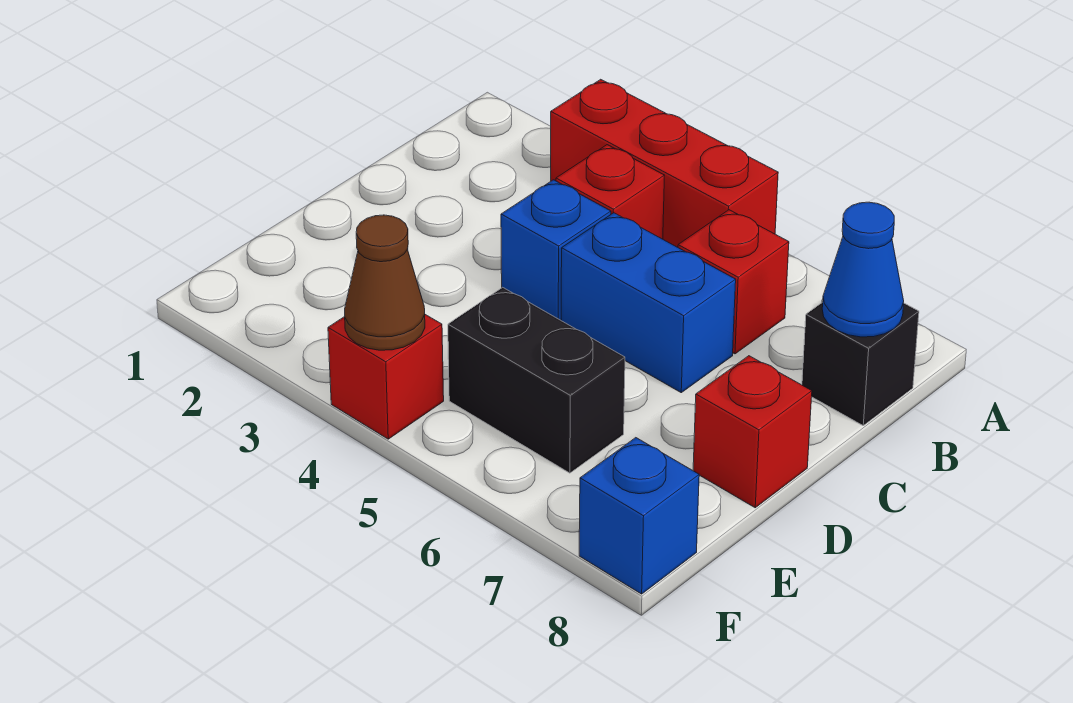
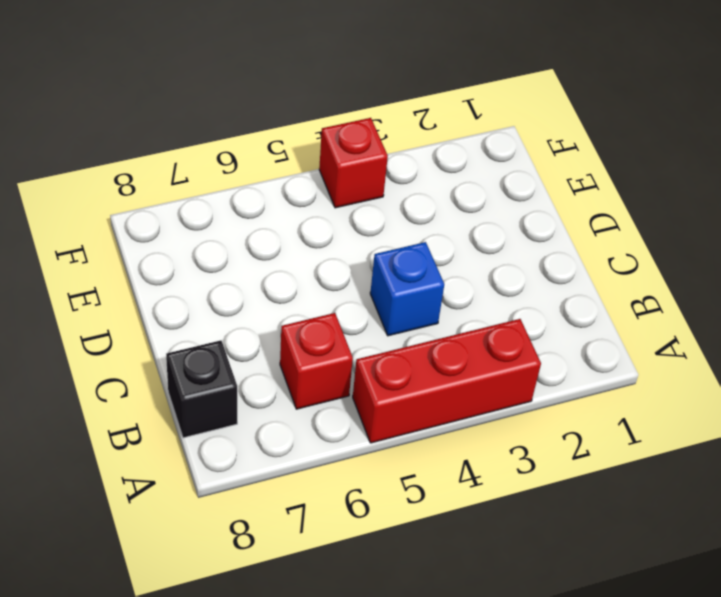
none -> red 1x1 brick [556,145,665,239]
none -> blue 1x2 brick [561,213,736,393]
none -> red 1x1 brick [693,356,812,508]

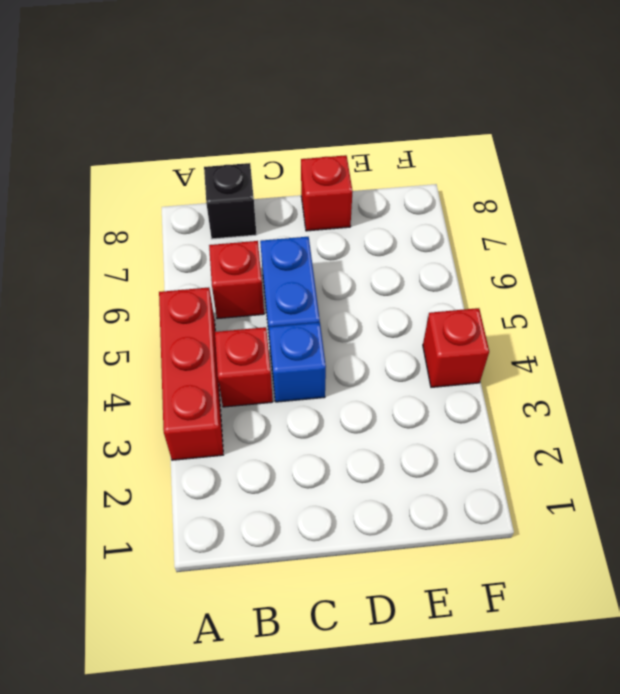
none -> black 1x2 brick [448,287,625,473]
none -> blue 1x1 brick [579,438,699,594]
none -> blue 1x1 cone [822,202,904,337]

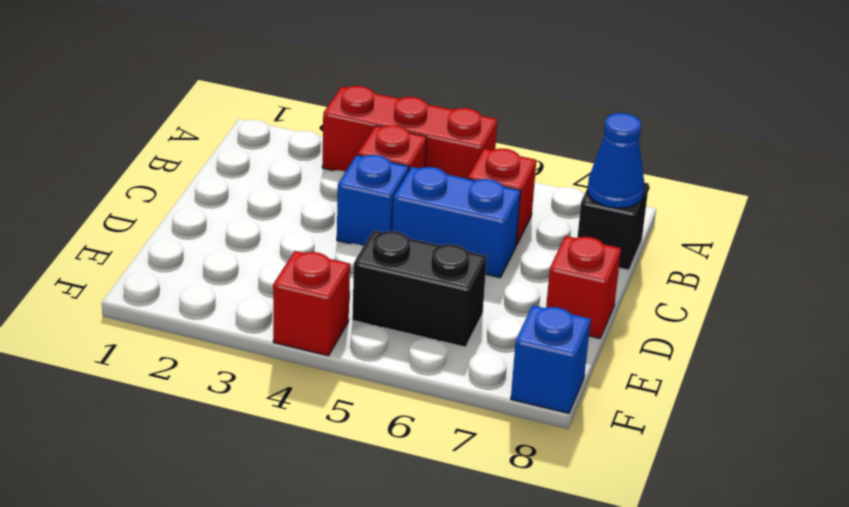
none -> brown 1x1 cone [345,215,425,350]

